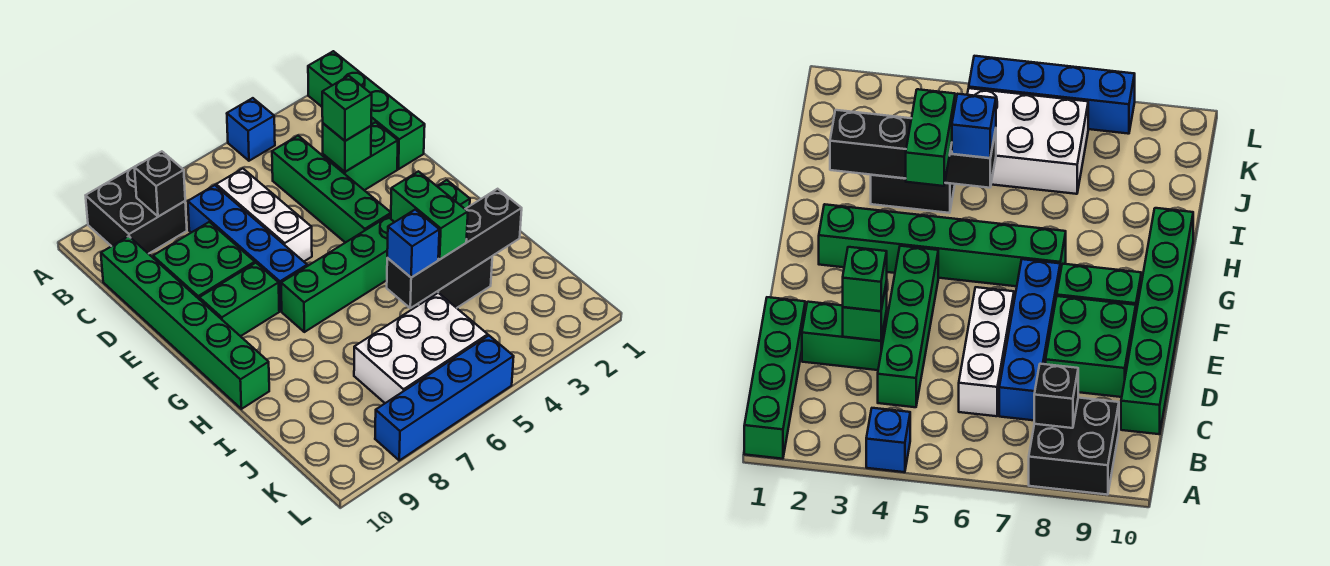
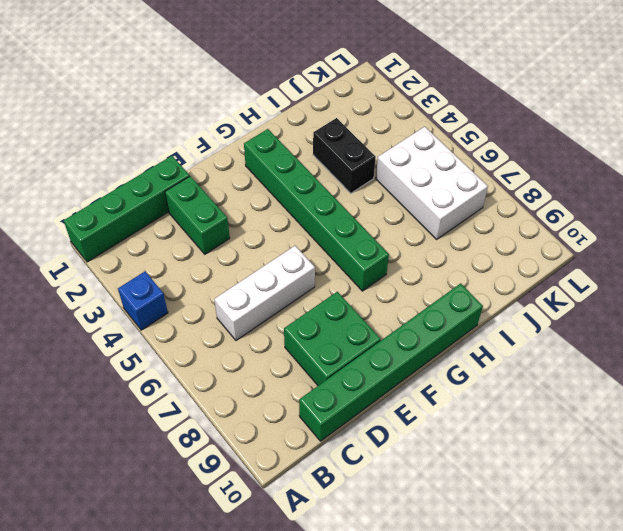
none -> black 2x2 brick [86,163,187,254]
none -> green 1x4 brick [272,136,391,243]
none -> blue 1x4 brick [188,185,307,311]

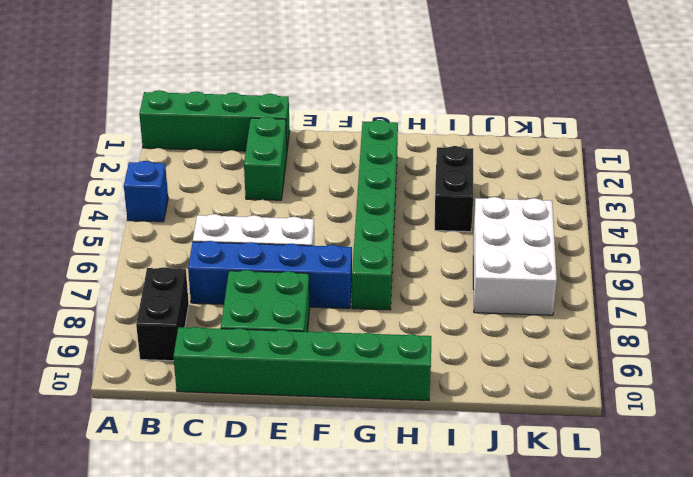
black 1x2 brick [136,267,189,361] -> black 2x2 brick [86,163,187,254]
none -> green 1x4 brick [272,136,391,243]
none -> green 1x2 brick [199,263,279,336]
none -> blue 1x4 brick [375,336,514,460]

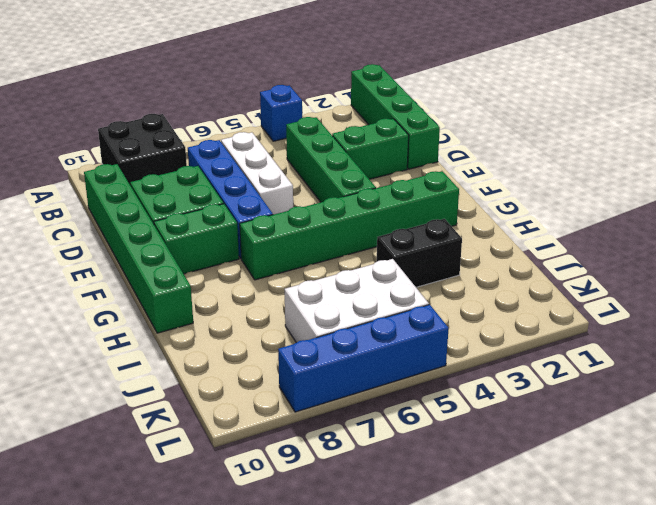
none -> black 1x1 brick [134,151,185,217]
none -> green 1x1 brick [323,123,371,172]
none -> black 1x4 brick [387,189,522,308]

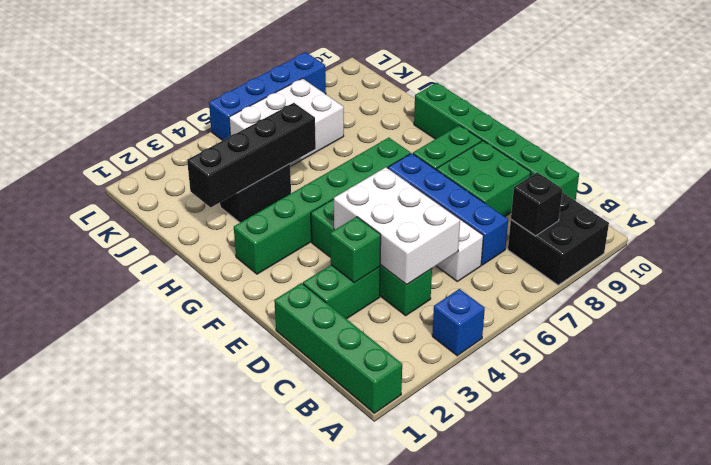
white 2x3 brick [334,167,460,285] -> none
none -> green 1x1 brick [322,76,372,141]
none -> green 1x2 brick [391,171,468,259]
none -> blue 1x1 brick [387,210,439,278]

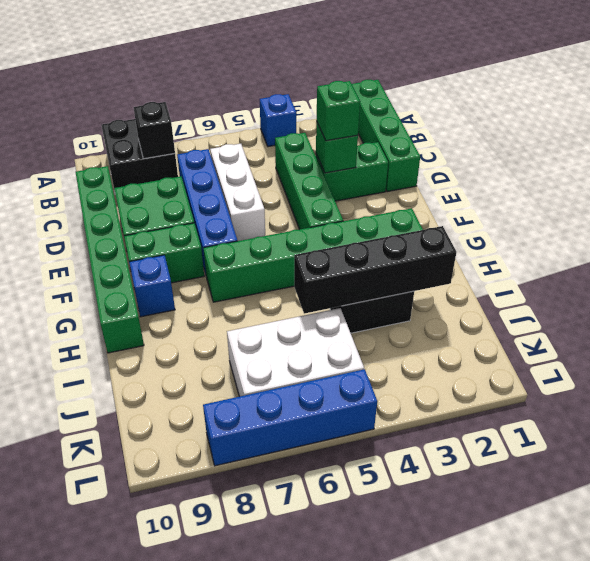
blue 1x1 brick [129,255,175,317] -> blue 1x1 brick moved to [387,210,439,278]
none -> green 1x2 brick [391,171,468,259]

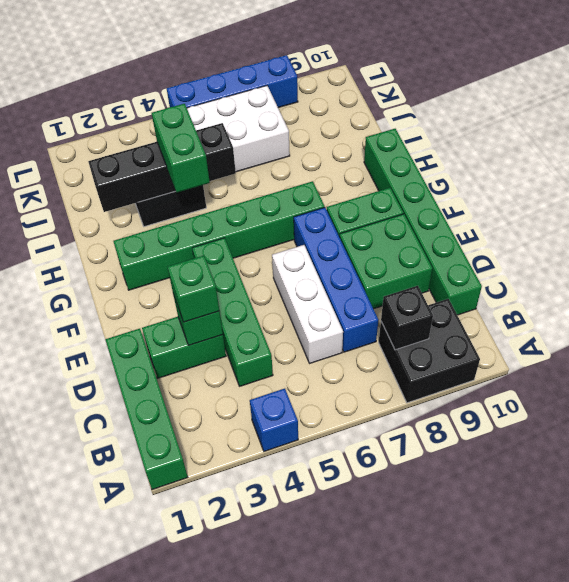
none -> blue 1x1 brick [387,210,439,278]

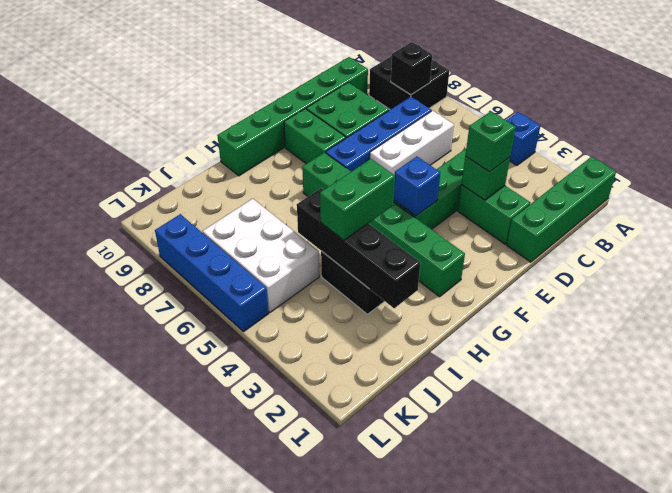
blue 1x1 brick [394,157,440,216] -> blue 1x1 brick moved to [387,210,439,278]

